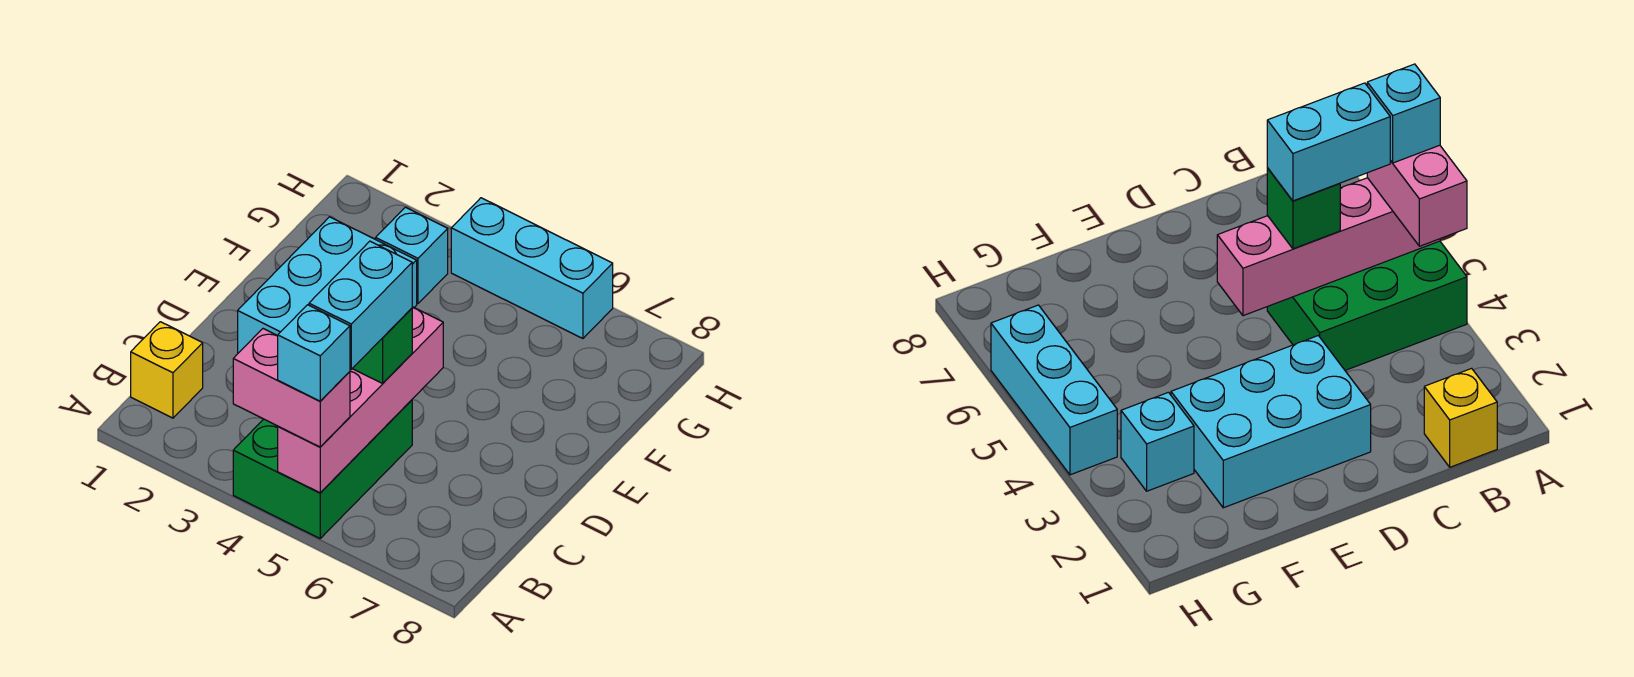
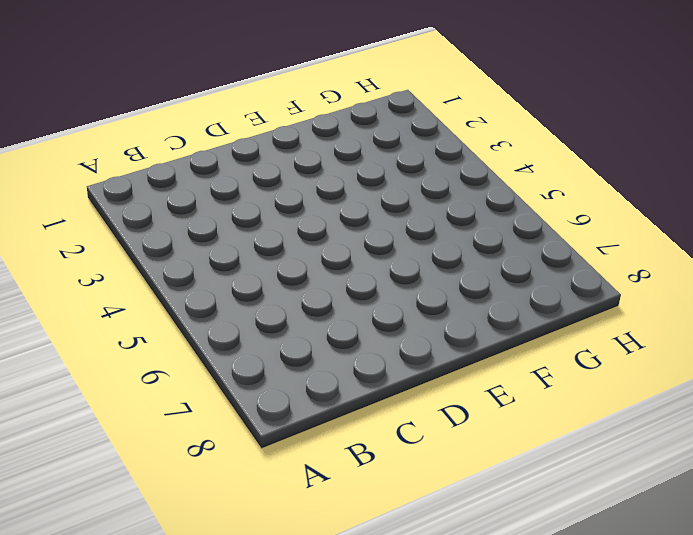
none -> green 2x3 brick [233,400,412,538]
none -> yellow 1x1 brick [131,322,203,418]

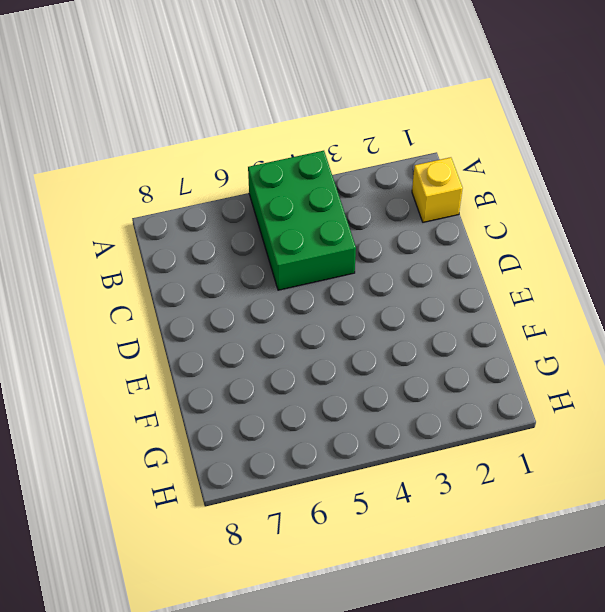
none -> cyan 2x3 brick [238,217,417,353]
none -> cyan 1x1 brick [376,207,448,304]

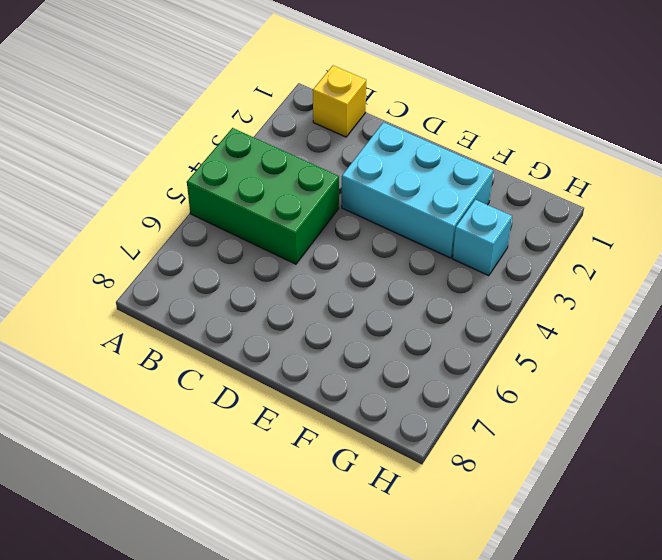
none -> cyan 1x3 brick [451,198,613,338]
none -> pink 1x4 brick [278,307,443,493]

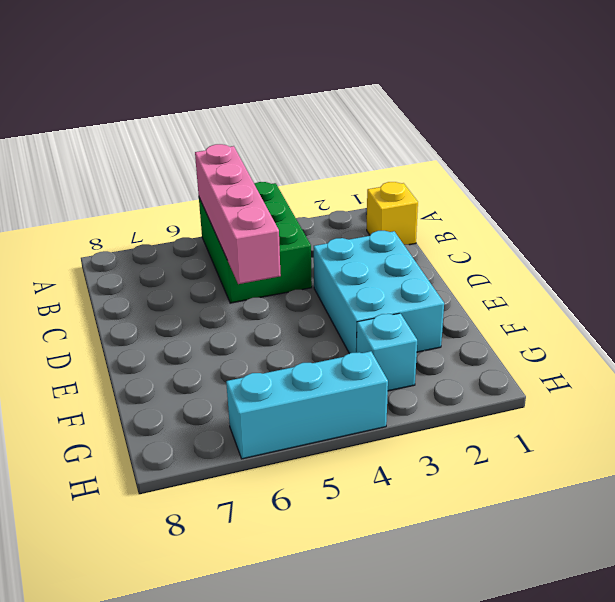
none -> pink 1x2 brick [233,329,350,447]
none -> green 1x1 brick [353,308,412,383]

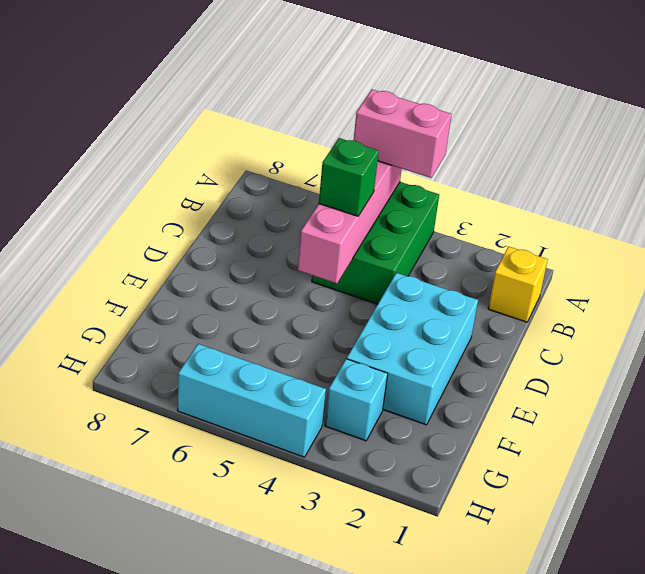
none -> cyan 1x1 brick [278,305,350,401]
none -> cyan 1x2 brick [309,241,412,369]

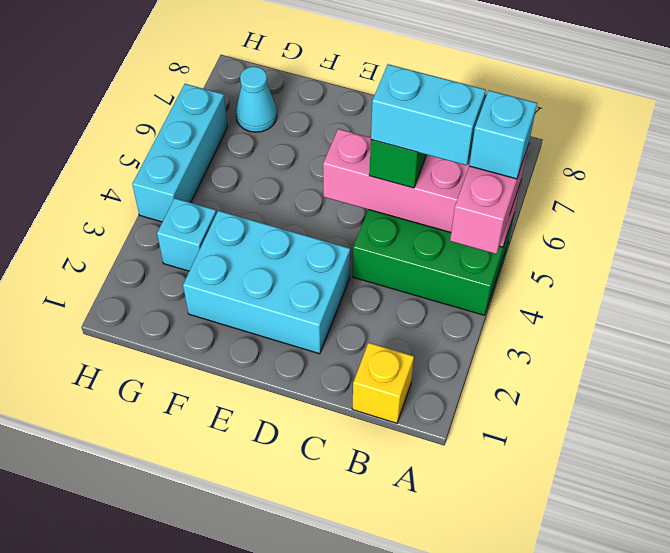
cyan 1x1 cone [236,67,277,132] -> none

